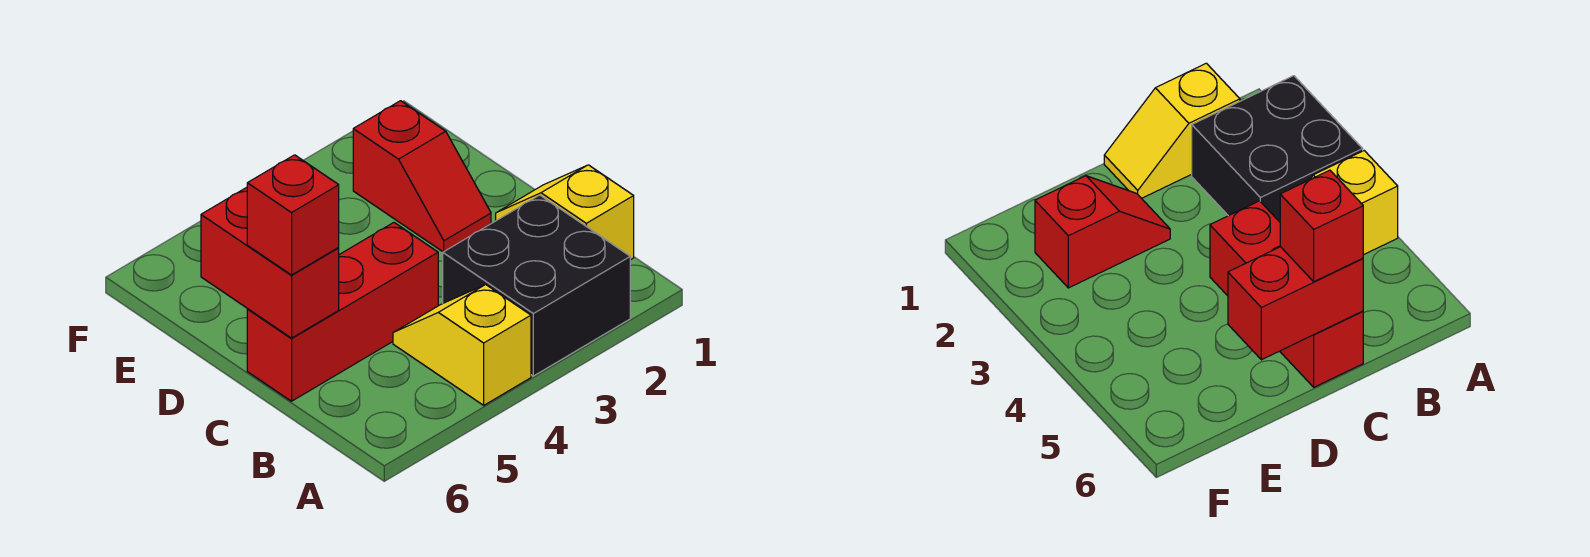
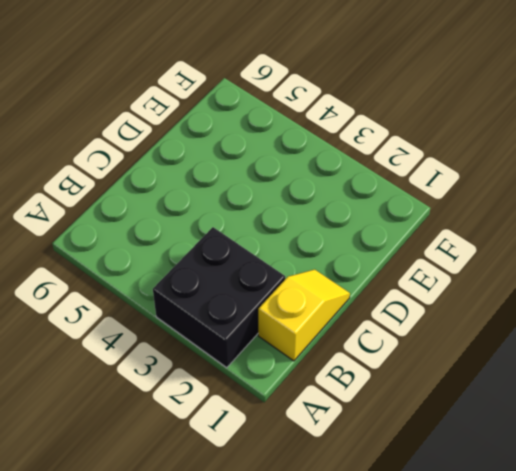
none -> yellow 1x2 slope [393,285,531,405]
none -> red 1x3 brick [247,223,438,401]

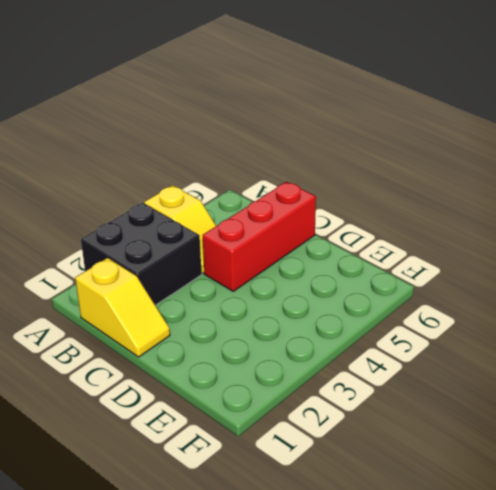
none -> red 1x2 slope [353,101,491,252]
none -> red 1x2 brick [201,187,339,338]

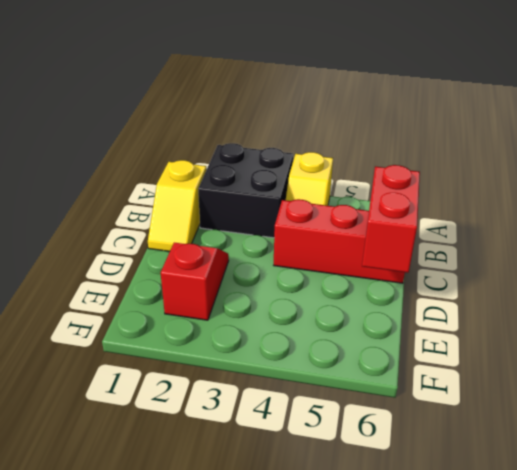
none -> red 1x1 brick [247,155,339,275]

